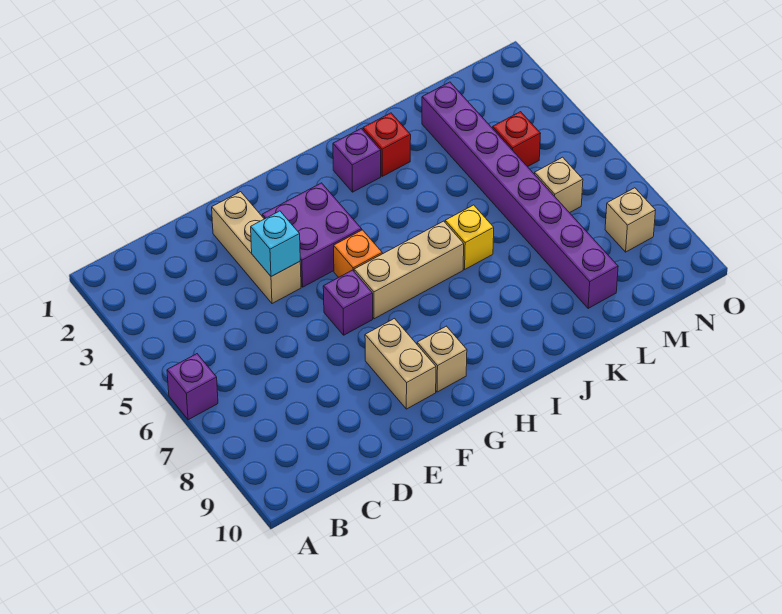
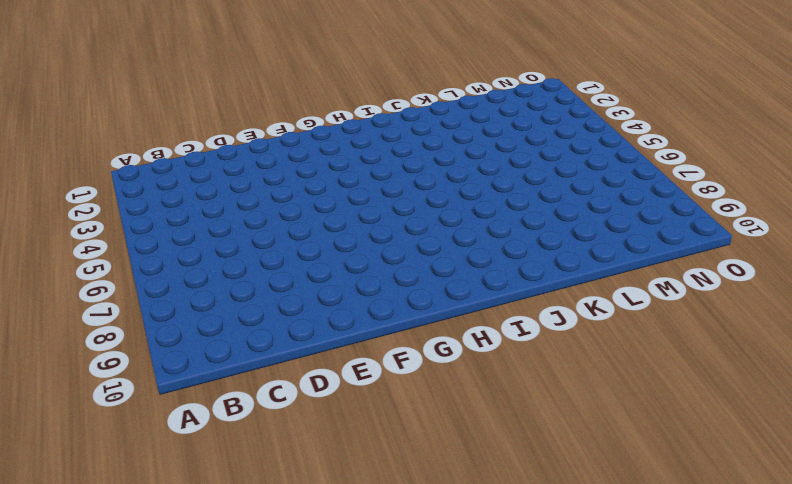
none -> purple 1x1 brick [167,354,218,420]
none -> tan 1x3 brick [212,192,301,304]
none -> purple 2x2 brick [262,183,362,287]

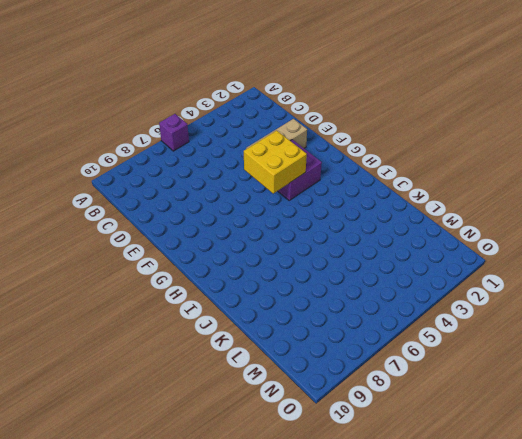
yellow 2x2 brick [244,131,307,194] -> none
none -> purple 1x1 brick [323,270,373,335]
none -> tan 1x2 brick [365,319,436,409]
none -> orange 1x1 brick [334,230,382,277]

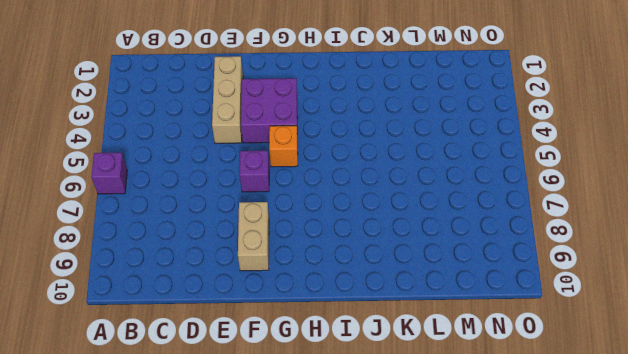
none -> tan 1x3 brick [354,221,464,319]
none -> tan 1x1 brick [417,326,467,392]
none -> purple 1x1 brick [333,128,381,192]

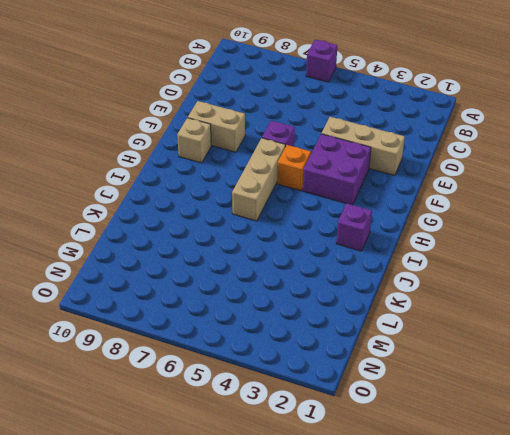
none -> red 1x1 brick [363,113,411,176]
none -> yellow 1x1 brick [445,205,494,269]
none -> purple 1x8 brick [422,82,618,309]

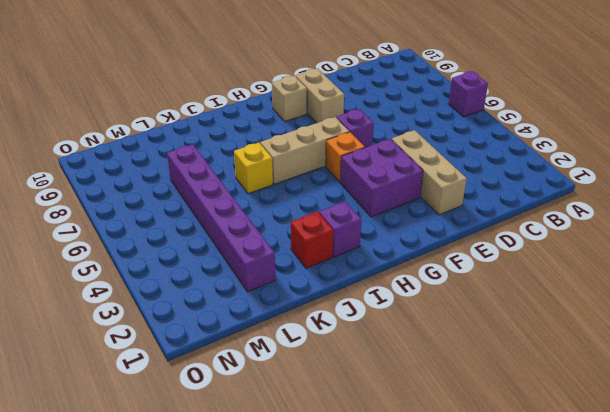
purple 1x6 brick [167,144,276,292] -> purple 1x8 brick [422,82,618,309]
none -> red 1x1 brick [493,112,541,167]
none -> tan 1x1 brick [535,157,583,213]
none -> tan 1x1 brick [605,188,656,252]

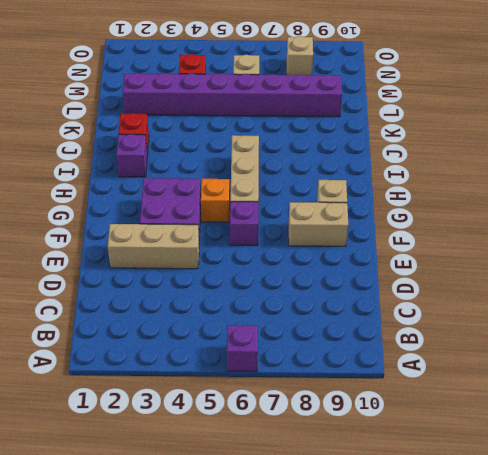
none -> yellow 1x1 brick [445,205,494,269]
none -> cyan 1x1 brick [251,211,300,277]

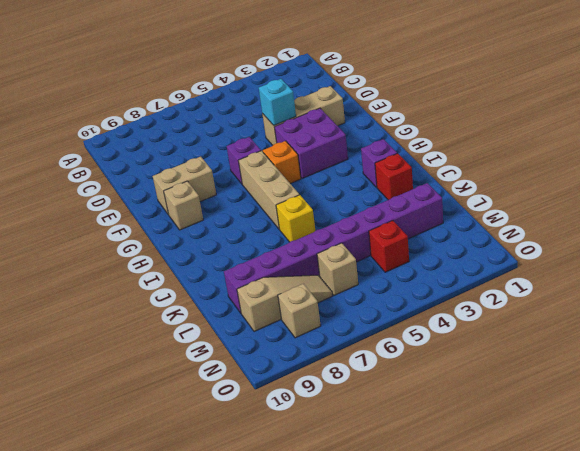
tan 1x3 slope [237,275,332,332] -> none
none -> purple 1x1 brick [167,354,218,420]

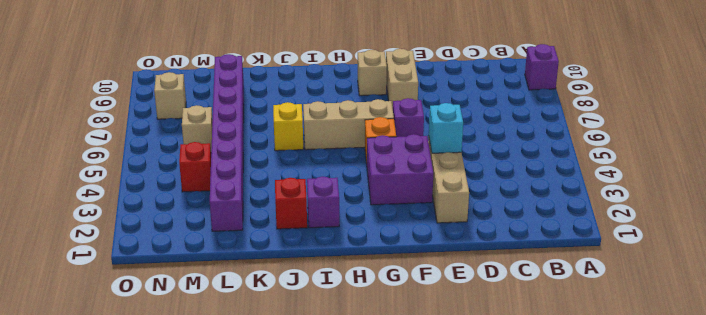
purple 1x1 brick [525,44,559,90] -> purple 1x1 brick moved to [167,354,218,420]

